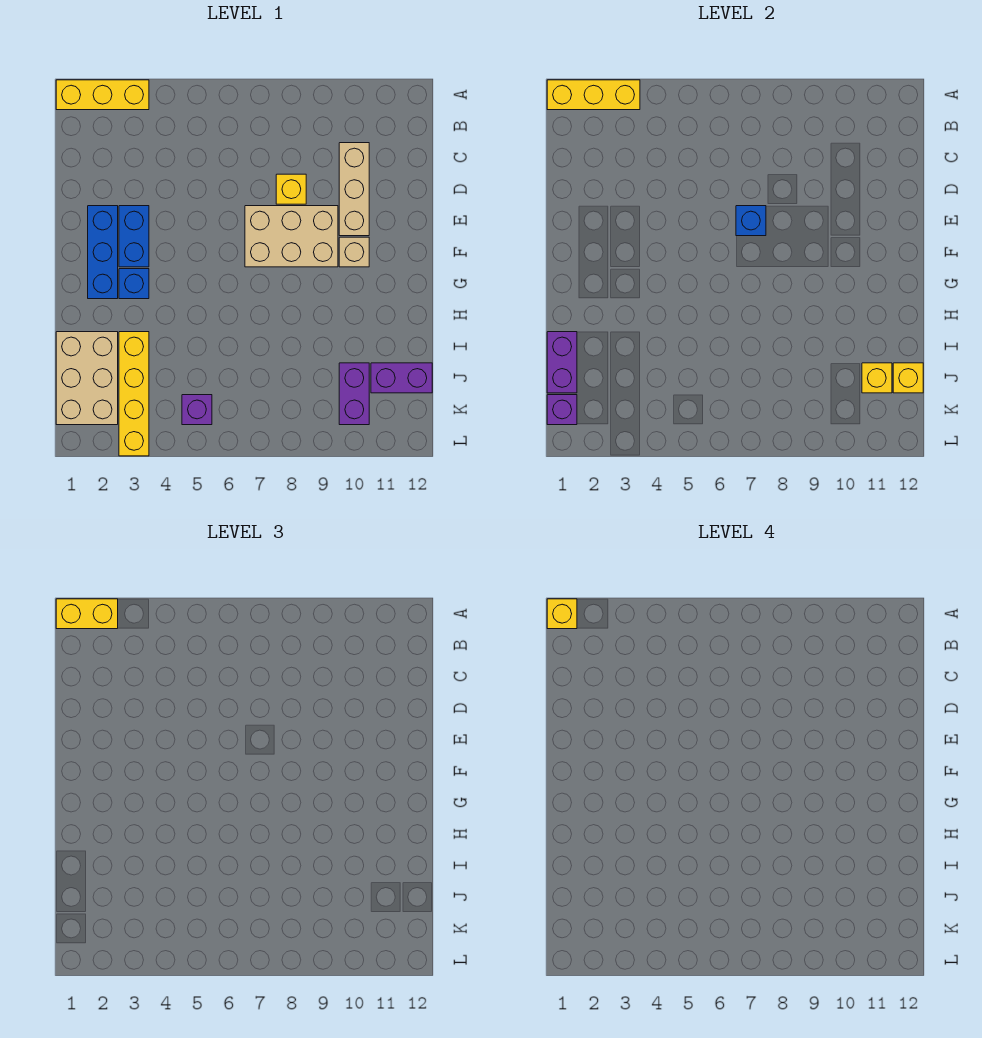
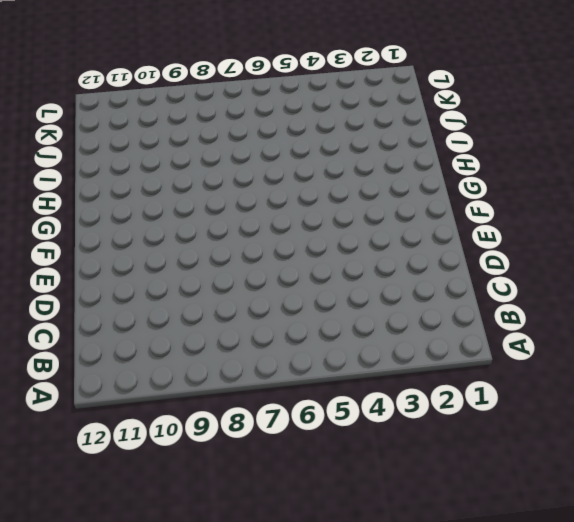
none -> yellow 1x3 brick [56,80,149,110]
none -> tan 1x3 brick [339,143,369,236]
none -> yellow 1x1 brick [276,174,306,204]

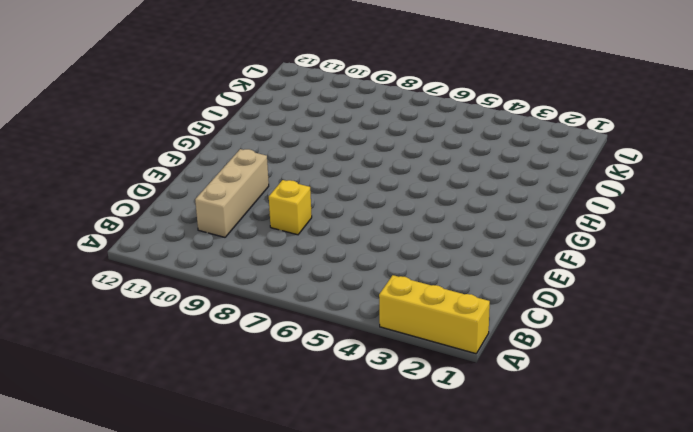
none -> blue 1x3 brick [88,206,118,299]
none -> blue 1x2 brick [119,206,149,267]
none -> tan 2x3 brick [245,206,338,267]

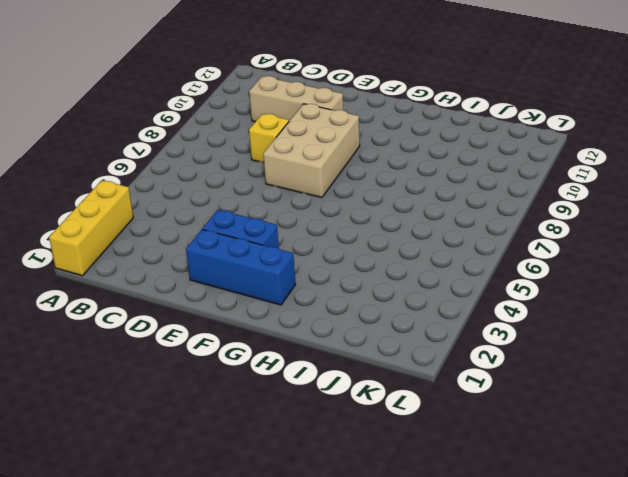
none -> tan 1x1 brick [339,237,369,267]
none -> blue 1x1 brick [119,269,149,299]
none -> tan 2x3 brick [56,332,118,425]

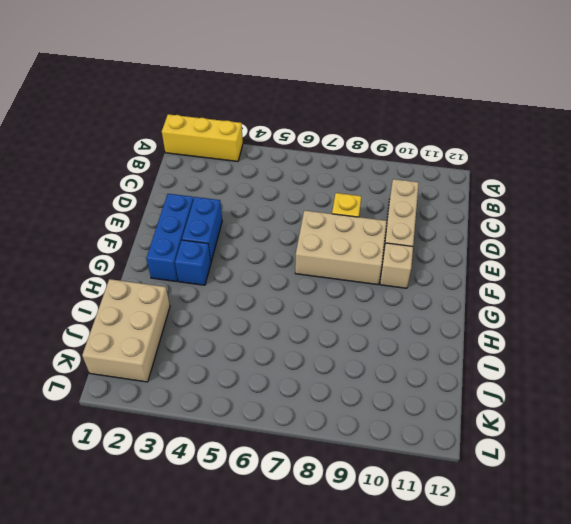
none -> yellow 1x4 brick [119,332,149,456]
none -> purple 1x2 brick [339,363,369,425]
none -> purple 1x2 brick [371,363,432,393]

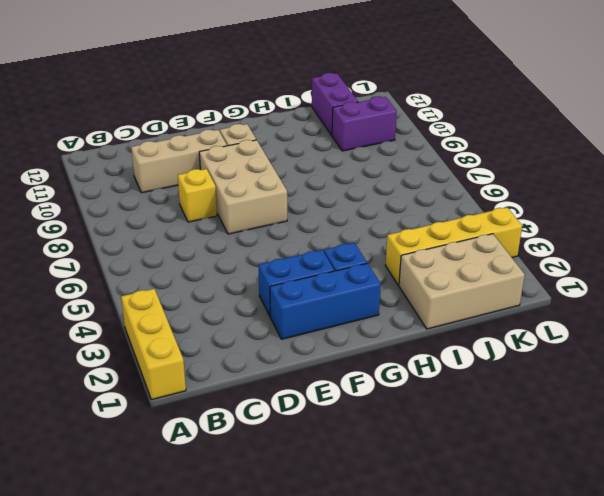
none -> purple 1x1 brick [182,395,212,425]
none -> yellow 1x3 brick [547,80,640,110]
none -> blue 1x1 brick [736,206,766,236]

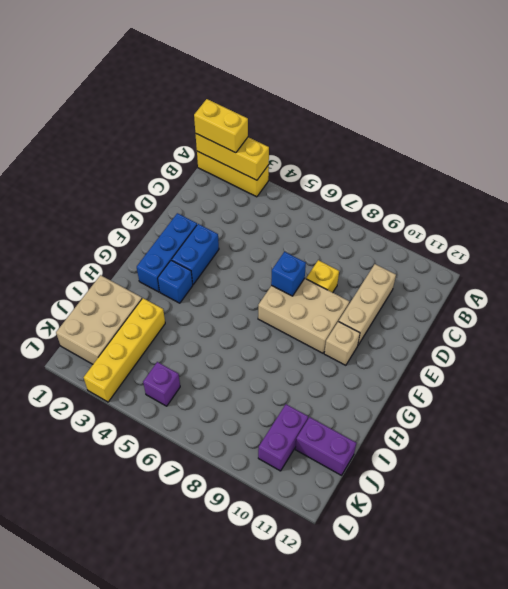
none -> purple 1x2 brick [547,332,577,393]
none -> yellow 1x1 brick [862,363,892,393]
none -> yellow 1x1 brick [893,363,923,393]

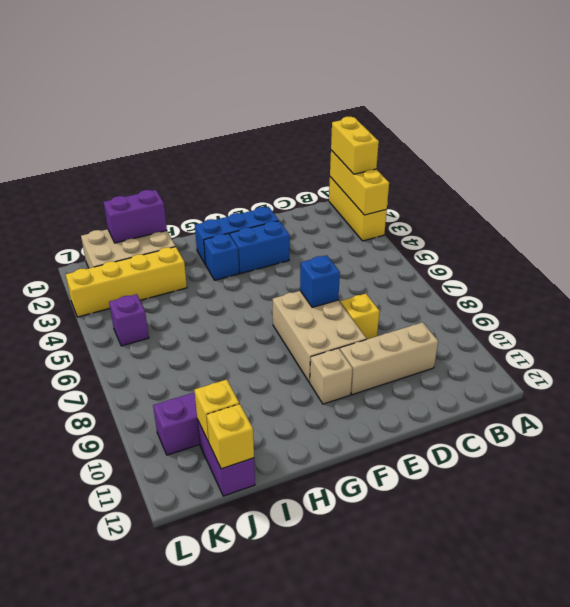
none -> purple 1x1 brick [547,395,577,425]
none -> yellow 1x1 brick [547,599,577,629]

